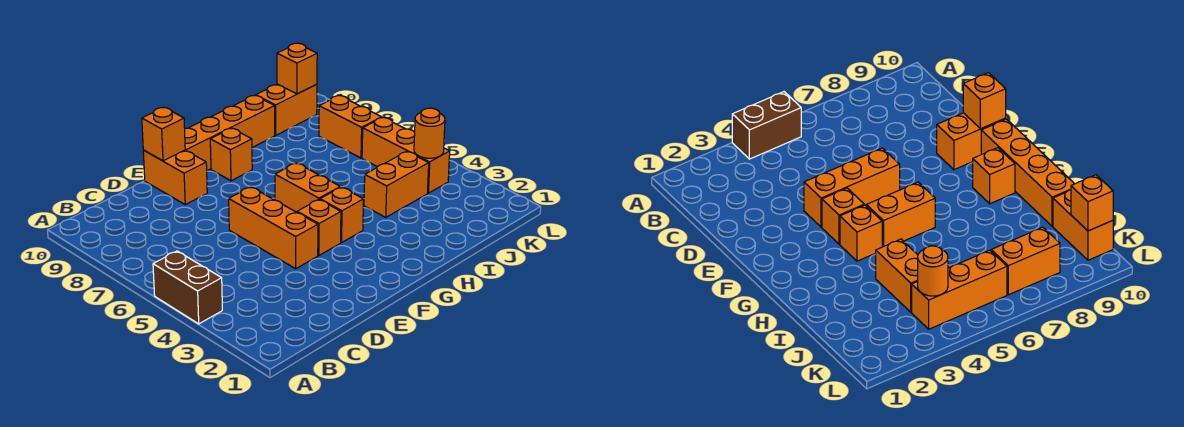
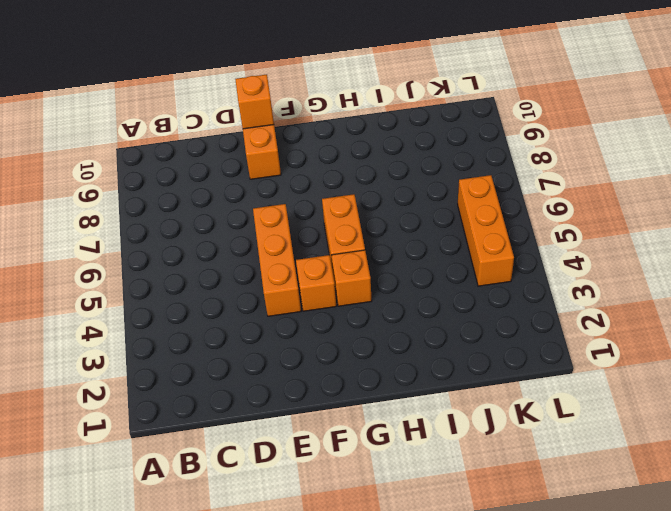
none -> brown 1x2 brick [153,251,222,324]
none -> orange 1x4 brick [185,96,275,171]
none -> orange 1x1 brick [210,128,252,181]

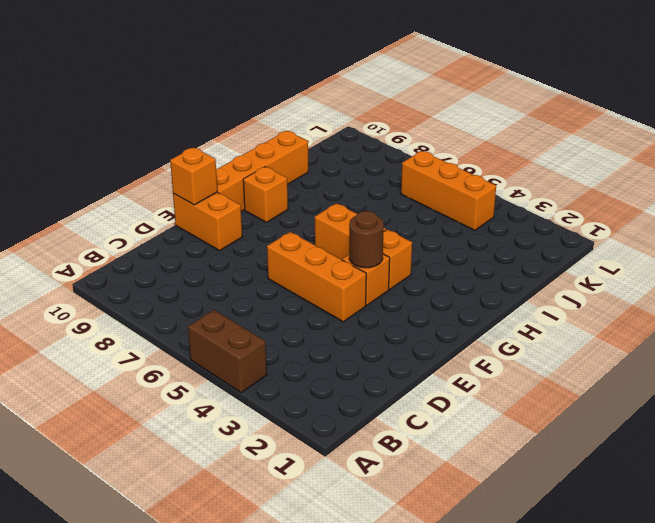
brown 1x1 round brick [349,211,384,268] -> none
none -> orange 1x2 brick [364,152,429,217]
none -> orange 1x2 brick [256,84,317,135]
none -> orange 1x2 brick [319,96,382,158]

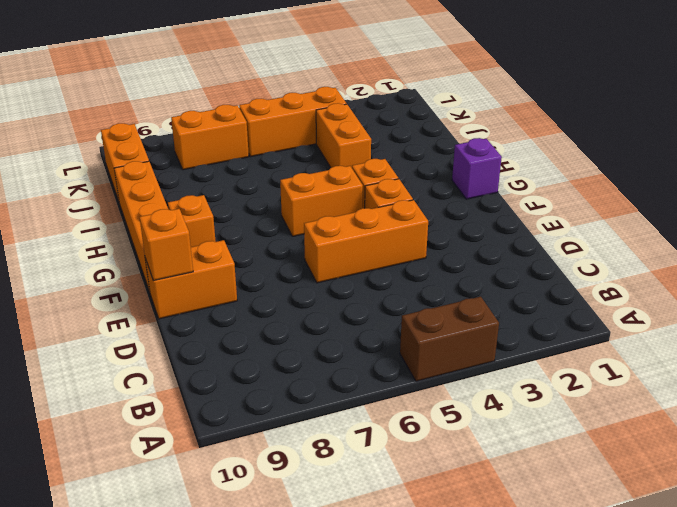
purple 1x1 brick [452,138,502,199] -> none
none -> orange 1x1 round brick [414,108,445,158]
none -> orange 1x1 brick [277,43,317,94]

